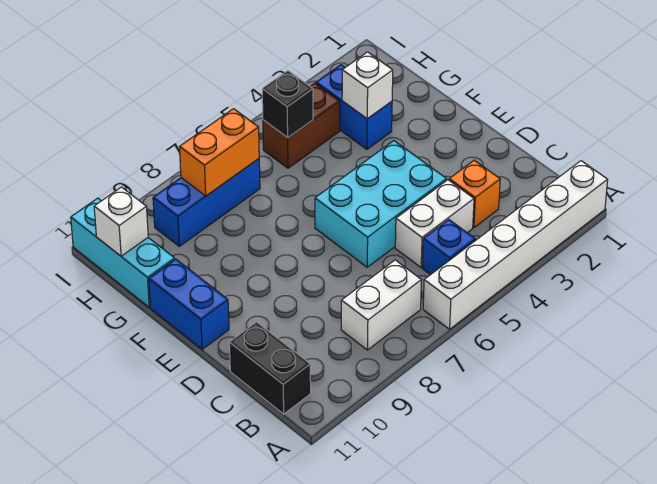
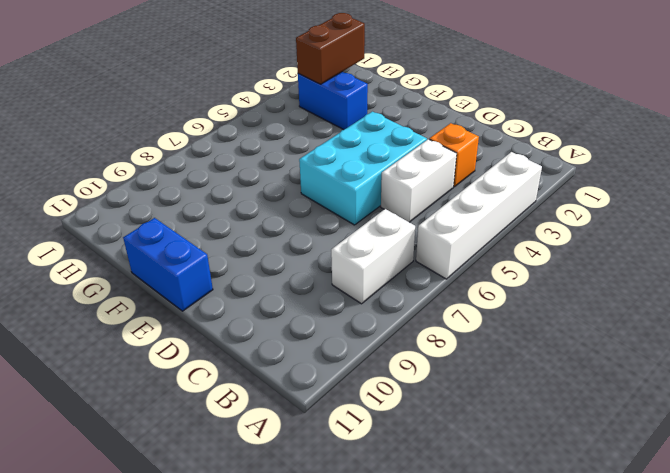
white 1x4 brick [416,152,542,279] -> white 1x6 brick [423,161,608,329]
brown 1x2 brick [296,13,365,84] -> brown 1x2 brick moved to [263,83,340,168]
none -> blue 1x1 brick [423,220,475,275]
none -> black 1x2 brick [229,322,311,414]
none -> cyan 1x3 brick [71,198,175,307]

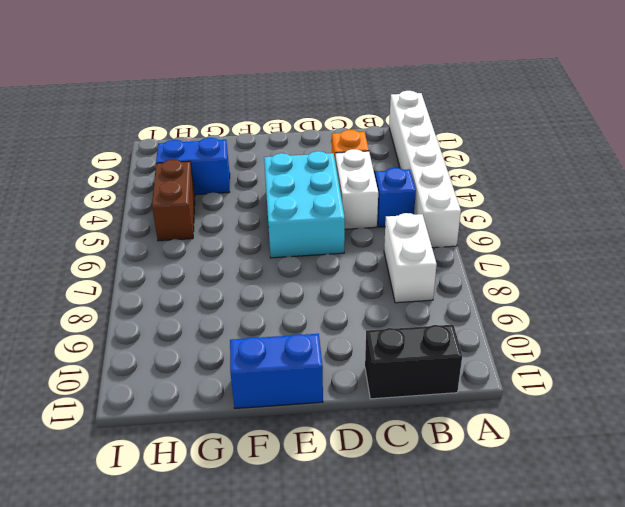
none -> cyan 1x3 brick [71,198,175,307]
none -> blue 1x3 brick [153,159,260,246]
none -> white 1x1 brick [342,52,393,119]

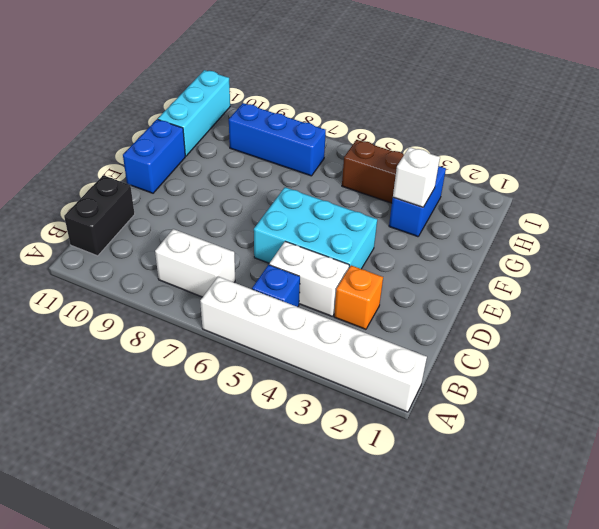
none -> black 1x1 brick [262,71,313,138]
none -> orange 1x2 brick [180,109,259,196]
none -> white 1x1 brick [94,187,148,256]

